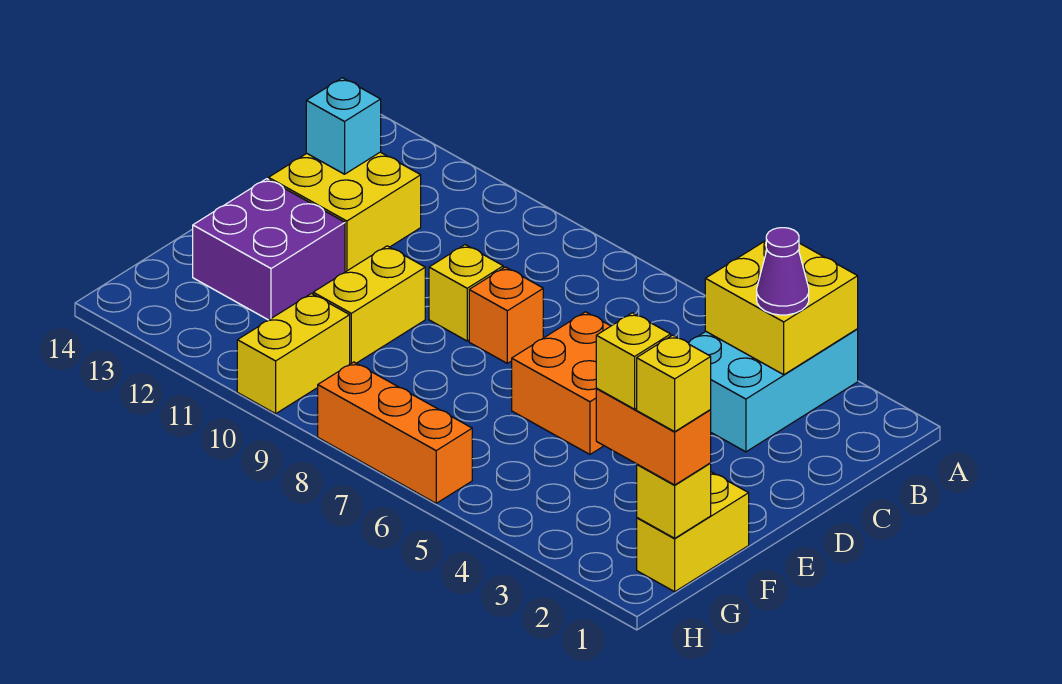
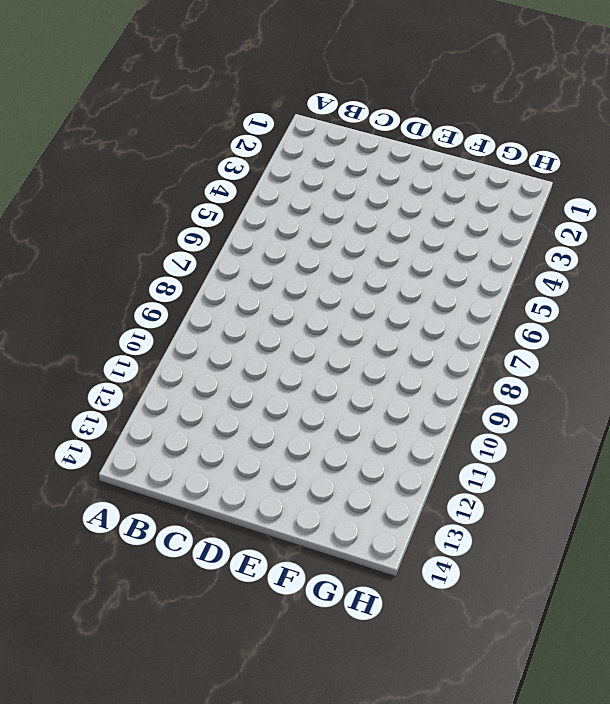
none -> cyan 2x3 brick [688,329,858,452]
none -> yellow 2x2 brick [269,152,421,272]
none -> orange 2x2 brick [512,312,610,454]

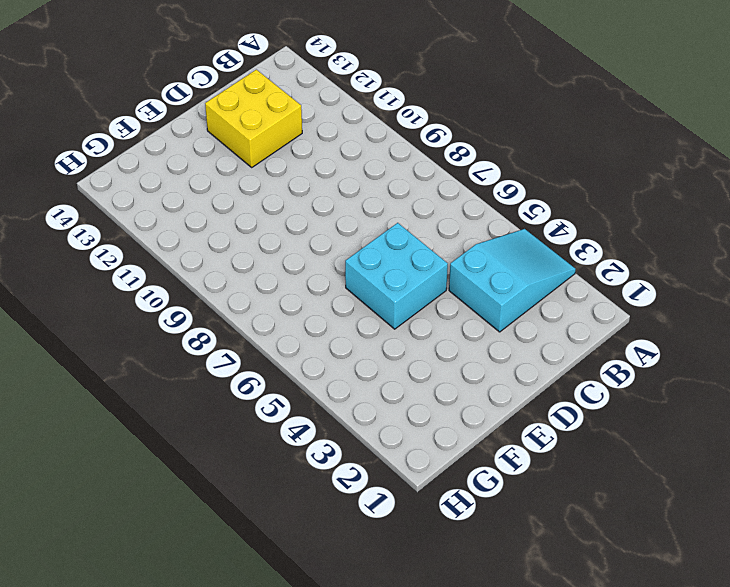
cyan 2x3 slope [449,229,576,332] -> cyan 2x3 brick [688,329,858,452]
cyan 2x2 brick [345,223,448,329] -> orange 2x2 brick [512,312,610,454]
none -> orange 1x1 brick [469,267,543,363]
none -> yellow 1x1 brick [429,245,503,341]
none -> yellow 1x2 brick [313,246,425,364]

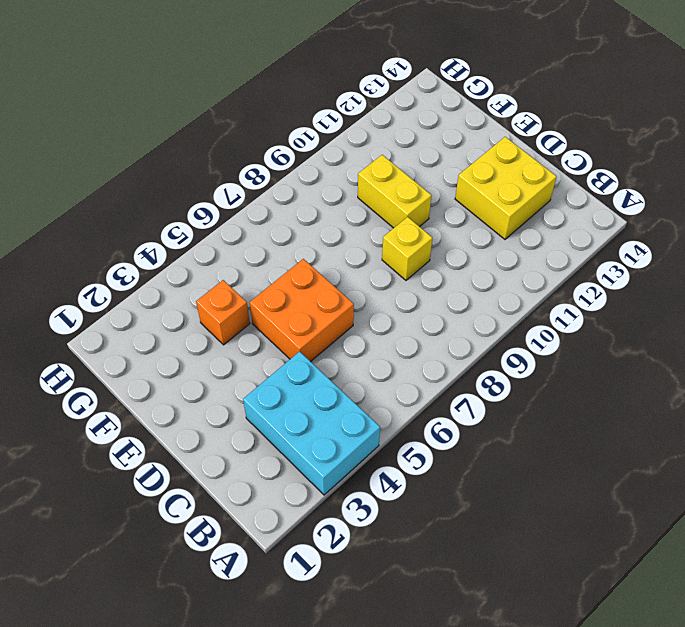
orange 1x1 brick [196,280,250,345] -> orange 1x1 brick moved to [469,267,543,363]
none -> purple 2x2 brick [193,179,345,320]
none -> yellow 1x2 brick [637,472,749,592]
none -> yellow 1x2 brick [237,293,350,414]

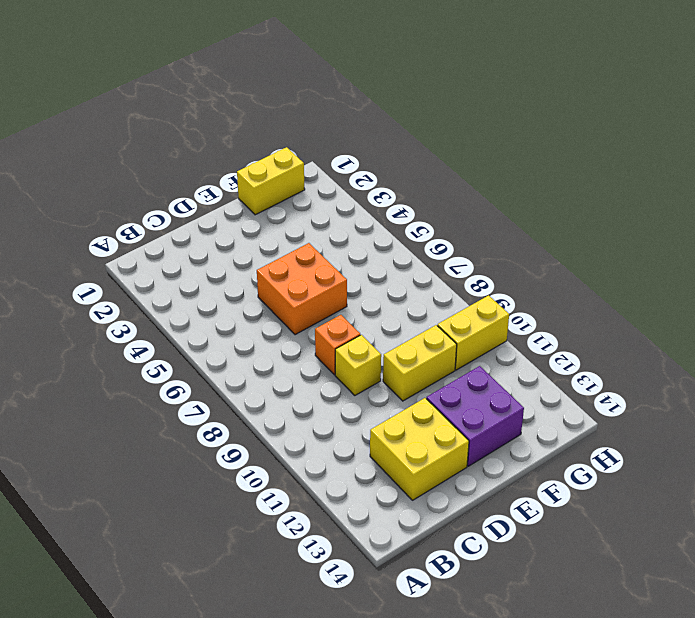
none -> cyan 2x3 brick [688,329,858,452]
none -> orange 1x3 brick [318,362,472,503]
none -> yellow 2x2 brick [705,241,858,375]

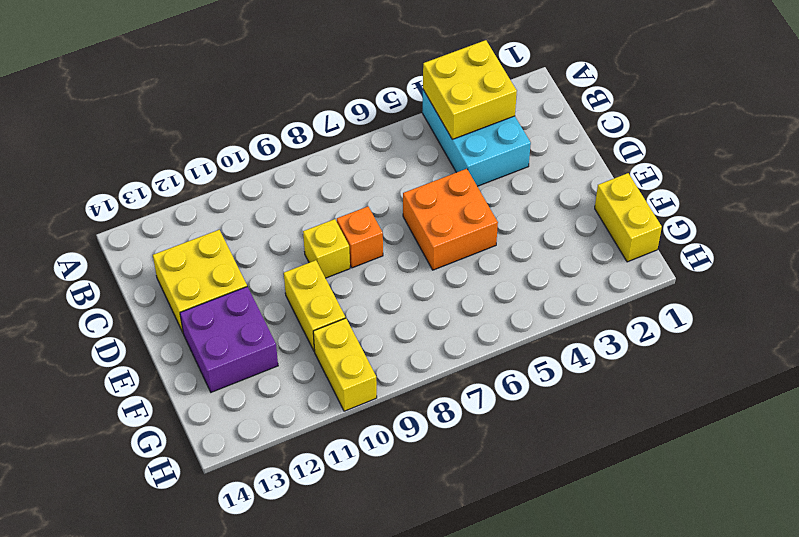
none -> orange 1x3 brick [318,362,472,503]
none -> cyan 1x1 brick [306,78,381,174]
none -> yellow 1x1 brick [637,463,711,538]

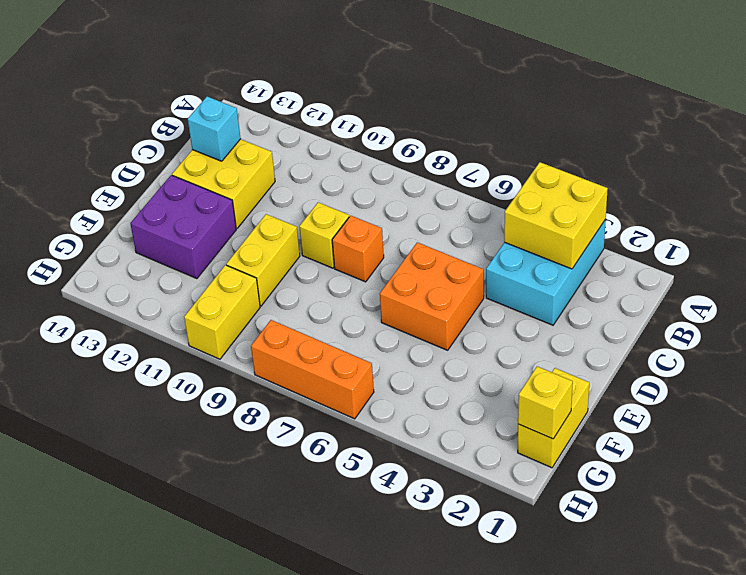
none -> purple 1x1 cone [757,228,809,315]
none -> orange 1x2 brick [596,389,711,485]
none -> yellow 1x1 brick [637,335,711,432]

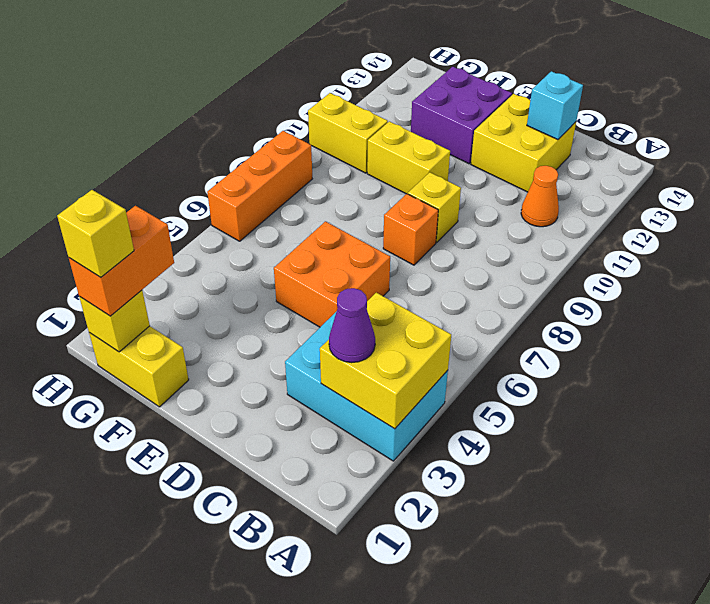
orange 1x1 cone [521,166,559,227] -> none
none -> yellow 1x1 brick [596,313,671,409]

